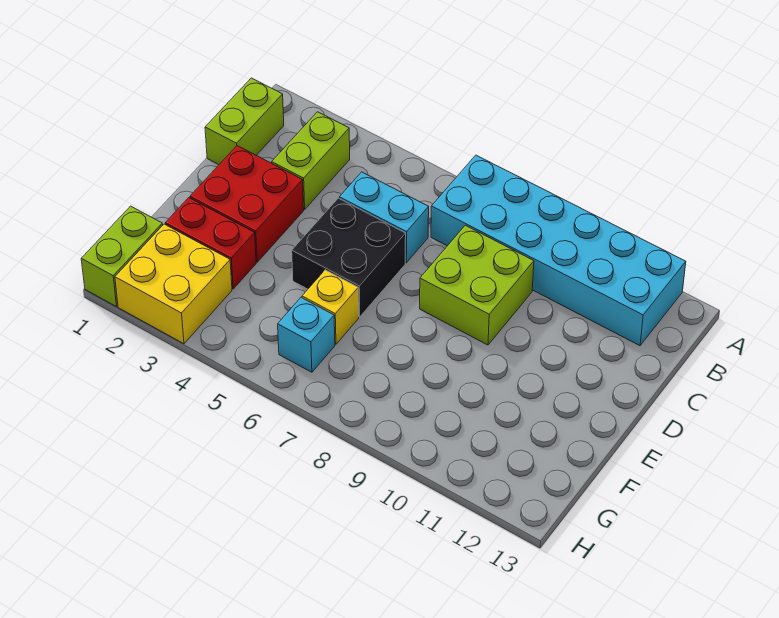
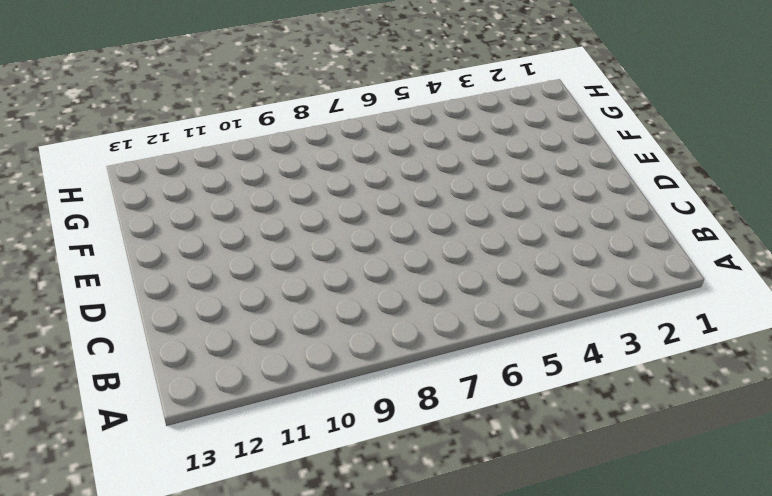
none -> cyan 2x6 brick [431,155,686,346]
none -> lime 1x2 brick [205,78,284,165]
none -> lime 1x2 brick [272,112,350,209]

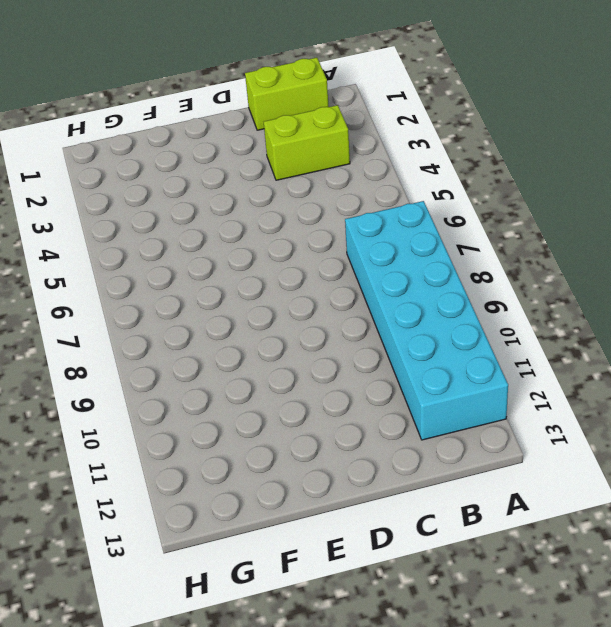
none -> cyan 1x2 brick [339,172,429,263]
none -> lime 2x2 brick [420,225,534,345]
none -> red 2x2 brick [190,146,304,262]

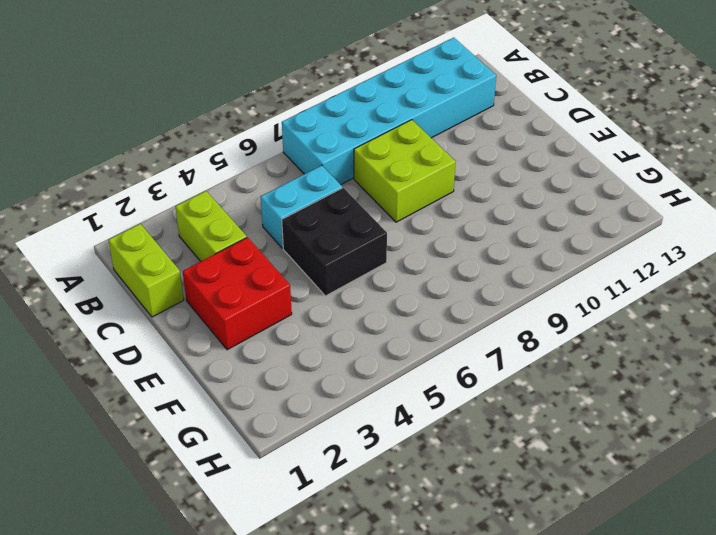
none -> red 1x2 brick [165,198,256,289]
none -> yellow 1x1 brick [302,270,359,344]
none -> lime 1x2 brick [81,206,163,307]

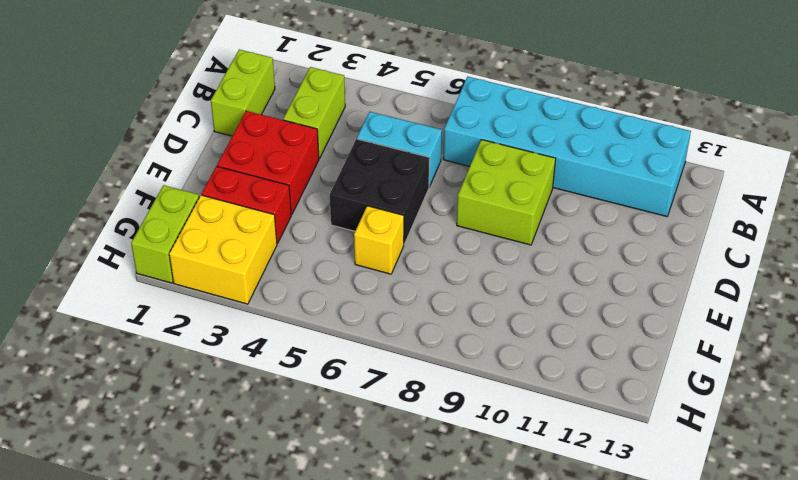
none -> cyan 1x1 brick [278,298,335,372]

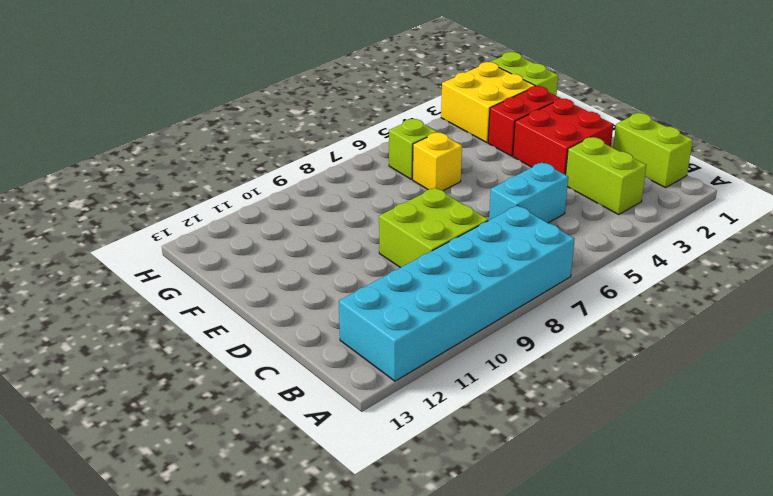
lime 1x1 brick [389,119,437,179] -> cyan 1x1 brick [278,298,335,372]
none -> black 2x2 brick [292,198,406,317]

